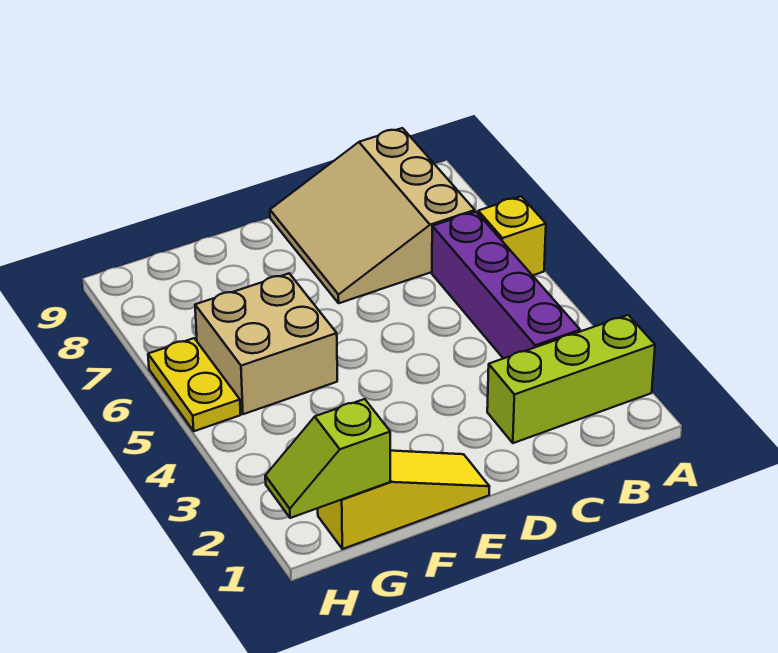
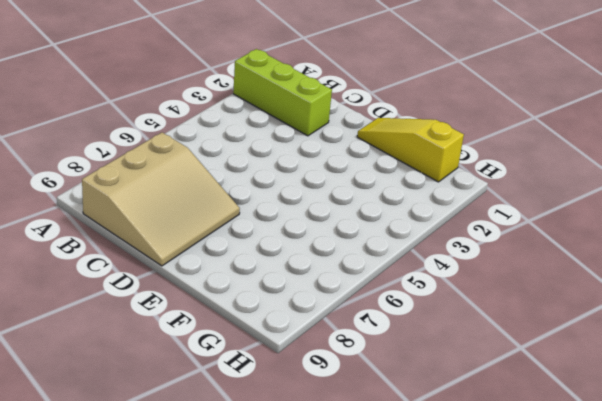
none -> yellow 1x1 brick [478,196,546,275]
none -> purple 1x4 brick [432,212,580,359]

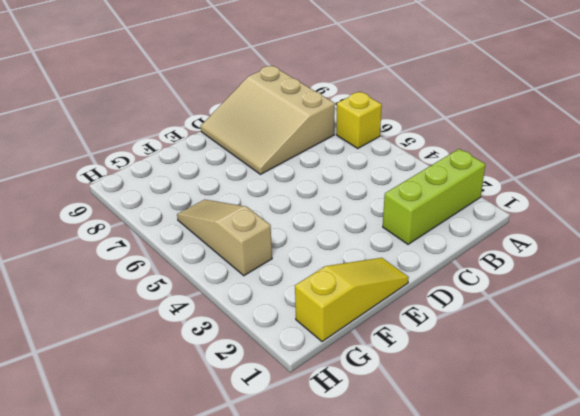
tan 1x3 slope [177,200,272,276] -> tan 2x2 brick [195,274,337,414]
none -> purple 1x4 brick [432,212,580,359]
none -> yellow 1x2 plate [148,338,241,431]

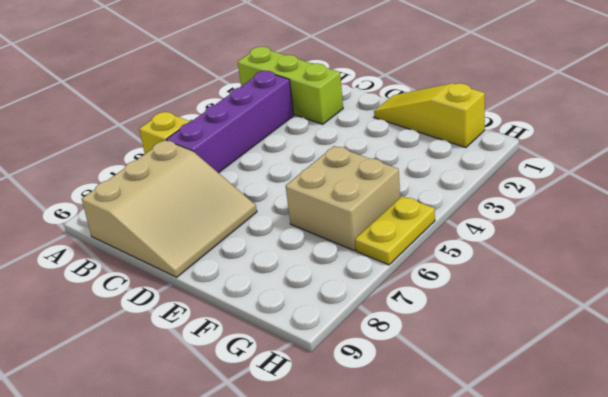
none -> lime 1x2 slope [265,399,390,518]

